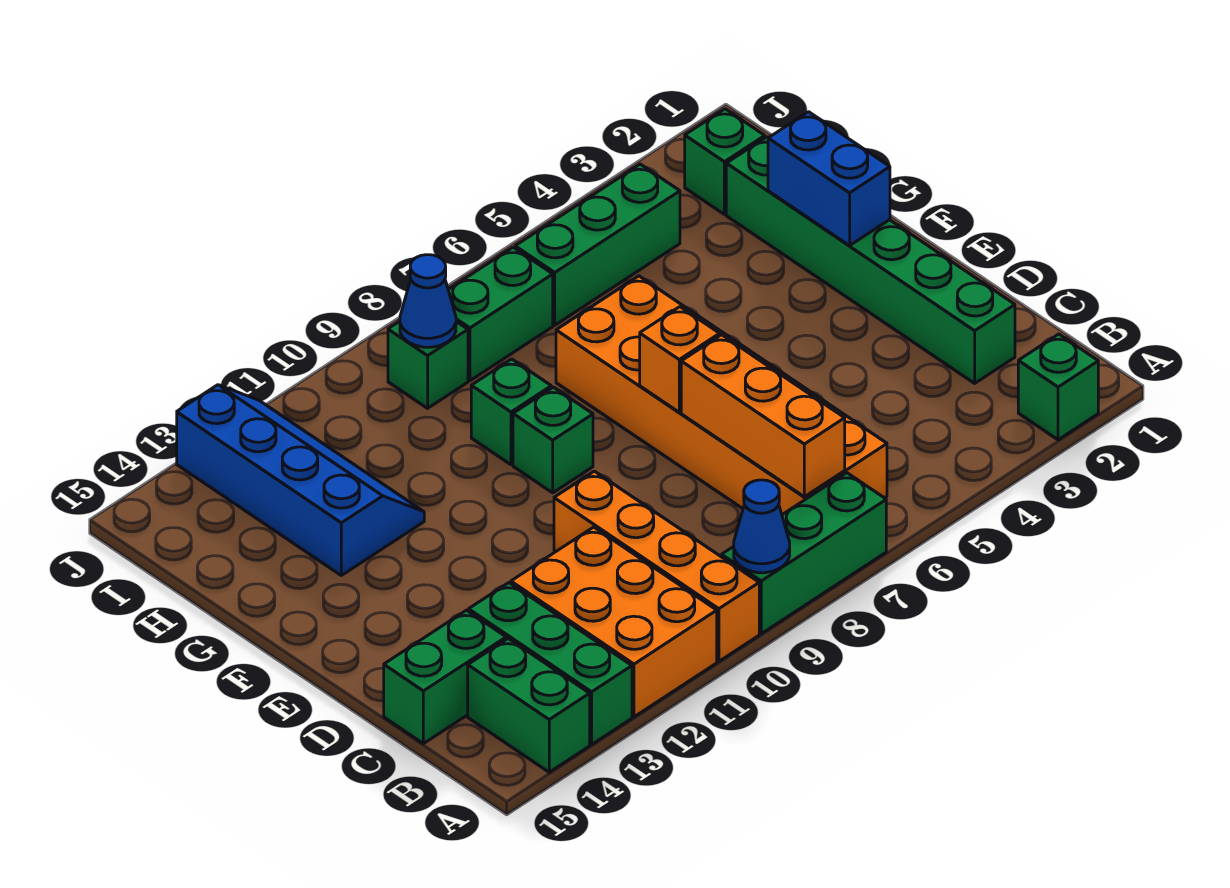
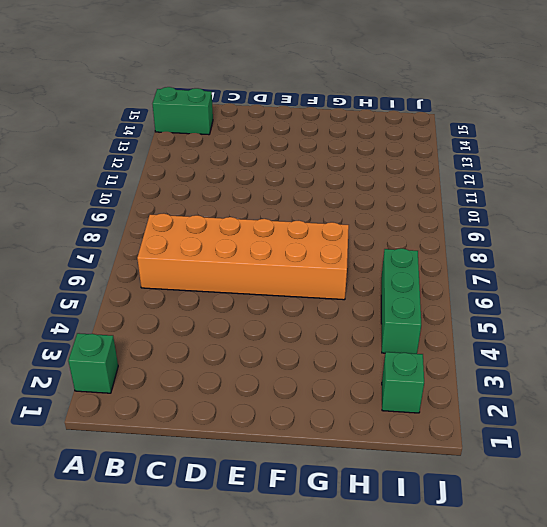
none -> green 1x3 brick [722,473,886,634]
none -> orange 1x4 brick [554,471,759,661]
none -> orange 2x3 brick [511,527,717,717]

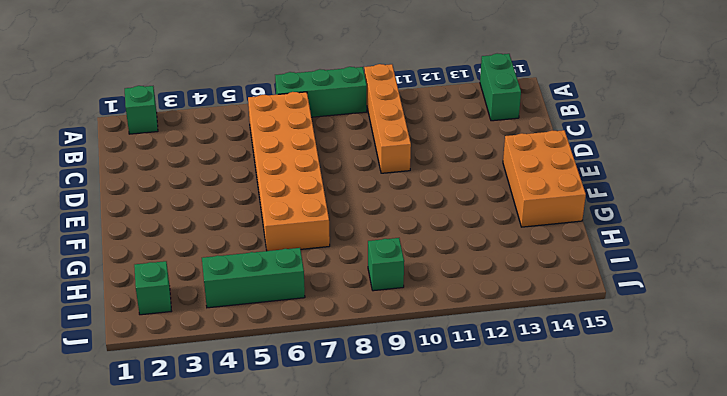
orange 2x3 brick [503,130,586,227] -> orange 2x3 brick moved to [511,527,717,717]
none -> green 1x3 brick [469,583,632,744]
none -> green 1x6 brick [726,137,1015,383]
none -> green 1x2 brick [384,610,506,744]

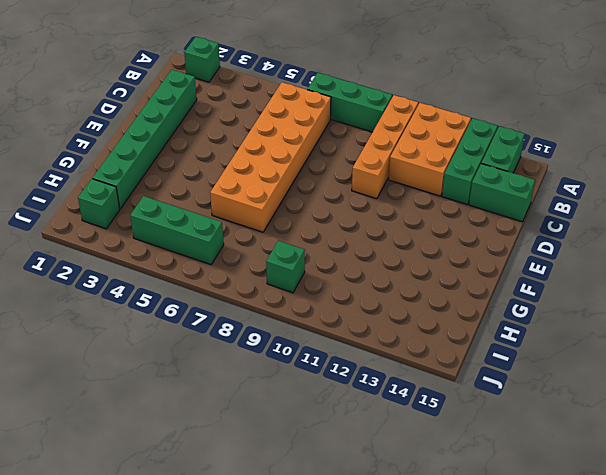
none -> green 1x1 brick [513,387,593,493]
none -> green 1x1 brick [471,359,551,465]
none -> blue 2x4 slope [177,385,424,575]

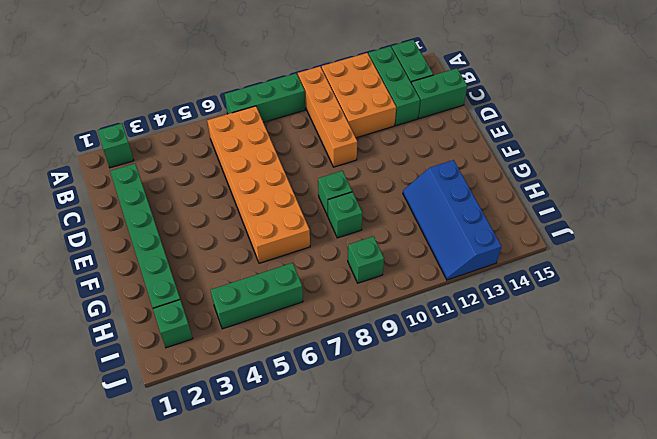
none -> green 1x2 brick [448,247,553,381]
none -> blue 1x1 cone [734,480,790,573]
none -> orange 1x3 brick [681,335,845,497]

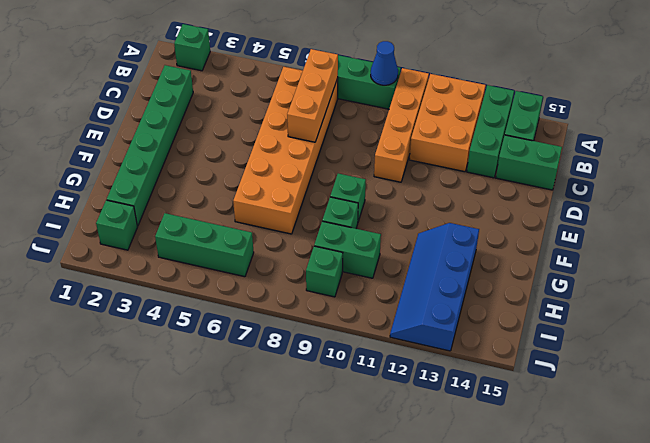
green 1x2 brick [314,221,381,278] -> green 1x2 brick moved to [448,247,553,381]
none -> orange 1x1 brick [640,307,720,412]
none -> blue 1x2 brick [768,112,890,246]
none -> blue 1x1 cone [400,255,456,347]

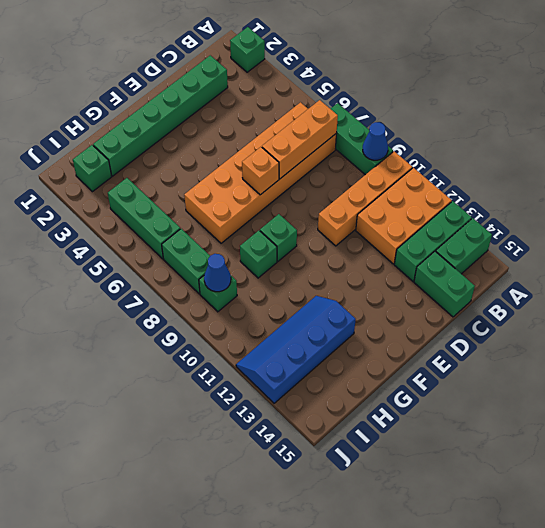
none -> blue 1x2 brick [768,112,890,246]

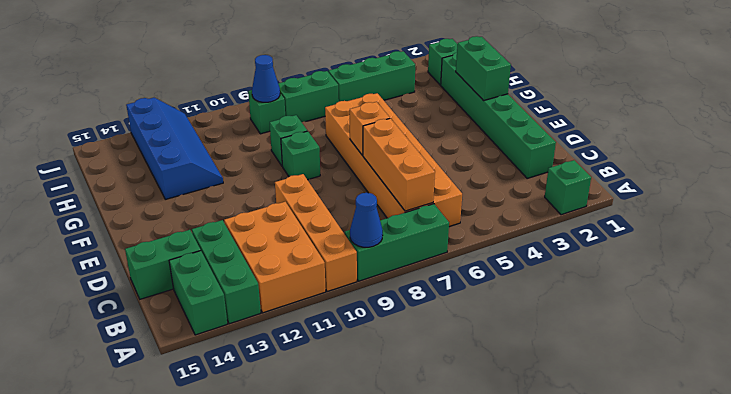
green 1x2 brick [456,36,511,101] -> blue 1x2 brick [768,112,890,246]

